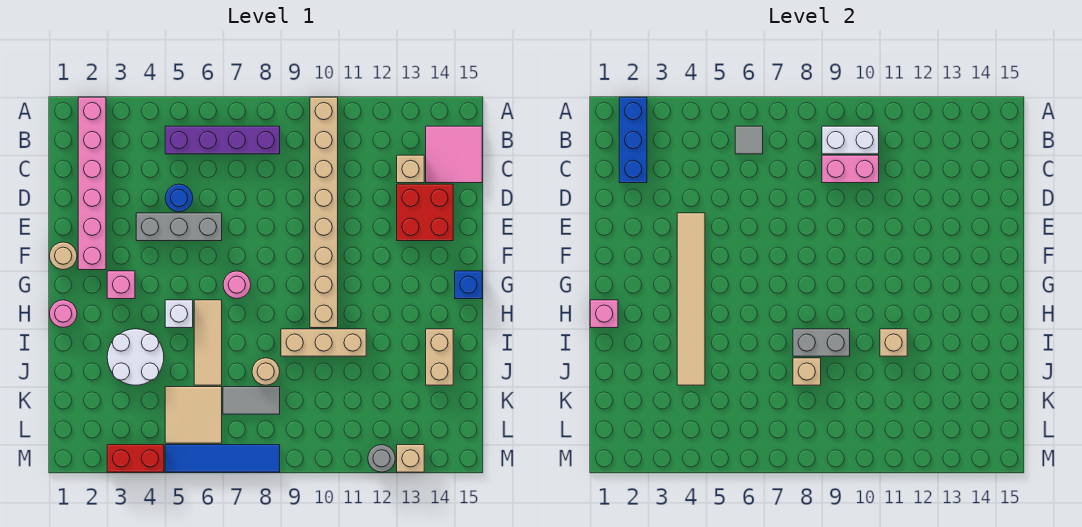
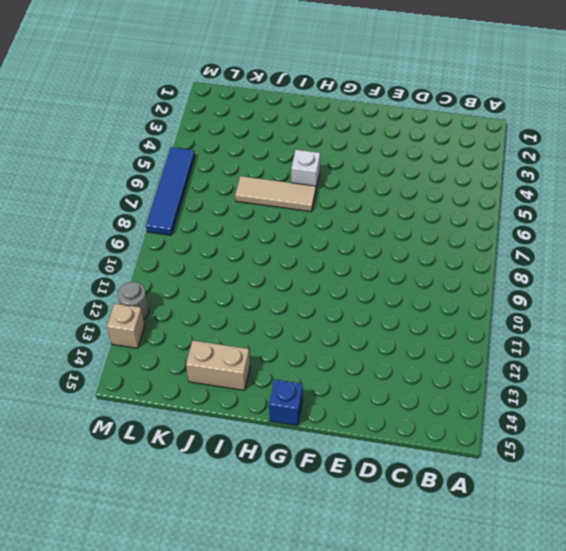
none -> pink 1x6 brick [78,97,106,270]
none -> tan 1x8 brick [310,97,338,328]
none -> purple 1x4 brick [165,126,280,154]
none -> pink 2x2 tile [426,126,482,183]

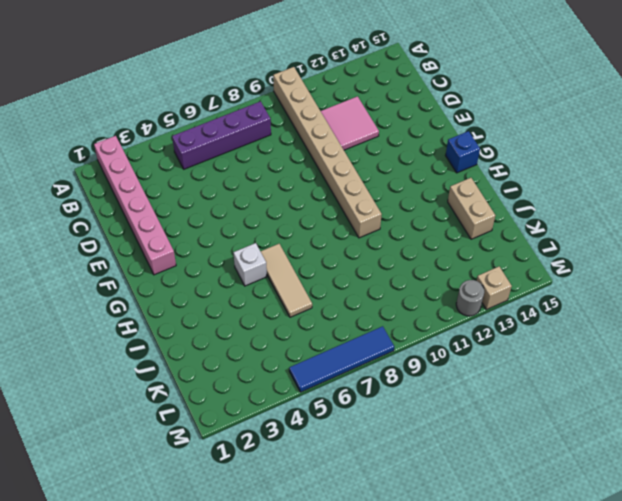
pink 2x2 tile [321,96,379,150] -> pink 2x2 tile moved to [426,126,482,183]
none -> tan 1x1 brick [397,155,424,183]
none -> blue 1x1 round brick [165,184,193,212]
none -> red 2x2 brick [397,184,453,241]
none -> grey 1x3 brick [136,213,222,241]

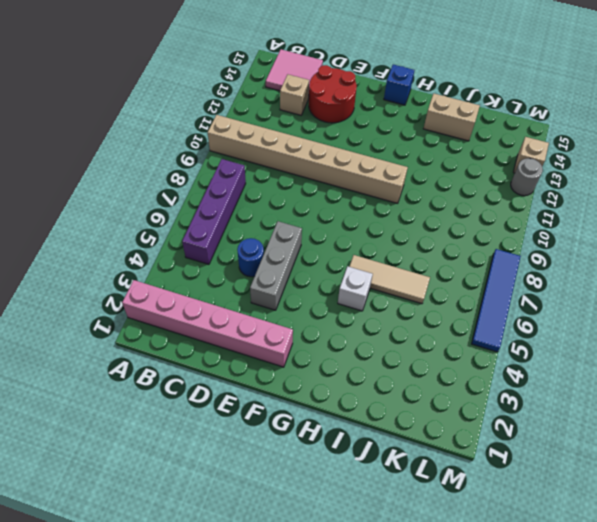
red 2x2 round brick [308,65,357,123] -> red 2x2 brick [397,184,453,241]
none -> tan 1x1 round brick [50,242,77,270]
none -> pink 1x1 brick [107,271,135,299]
none -> pink 1x1 round brick [223,271,251,299]
none -> pink 1x1 round brick [50,300,77,328]

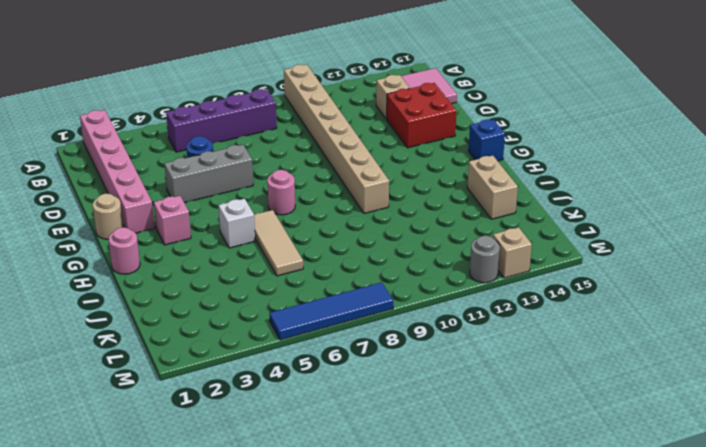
none -> white 2x2 round brick [107,329,164,385]
none -> tan 1x3 brick [281,329,366,356]
none -> tan 1x1 round brick [252,358,280,385]
none -> tan 2x2 tile [165,387,222,443]

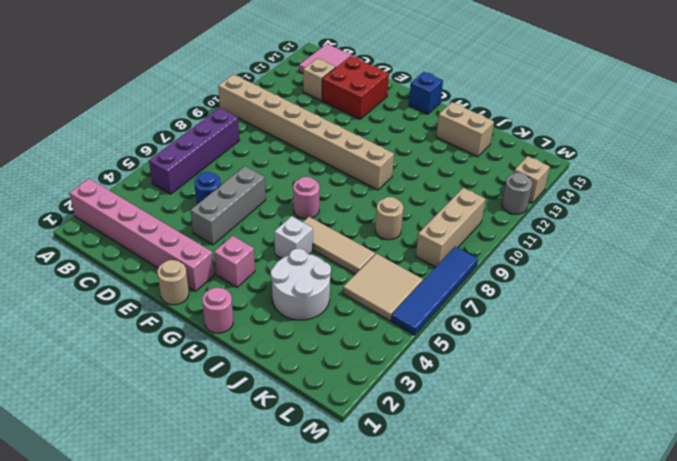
tan 1x3 brick [416,188,486,267] -> tan 1x3 brick moved to [281,329,366,356]
none -> grey 1x2 tile [223,387,280,414]
none -> red 1x2 brick [107,445,164,472]
none -> blue 1x3 brick [619,97,647,183]
none -> grey 1x1 tile [735,126,763,154]

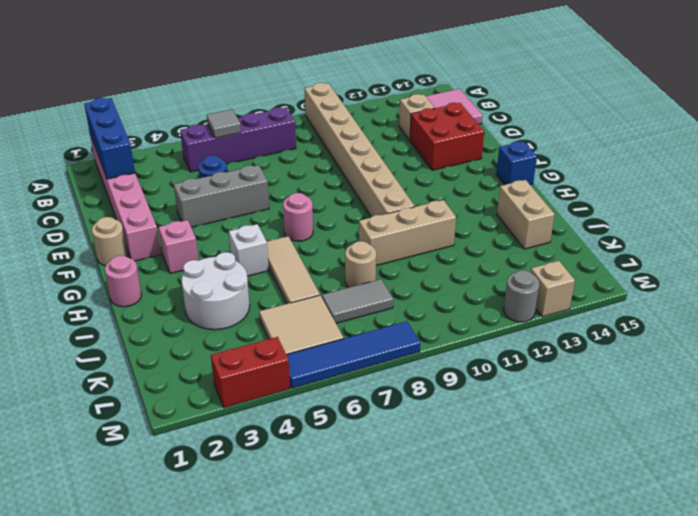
none -> white 1x2 brick [822,126,879,154]
none -> pink 1x2 brick [822,155,879,183]
none -> tan 1x6 tile [677,213,705,385]
none -> pink 1x1 brick [590,300,618,328]

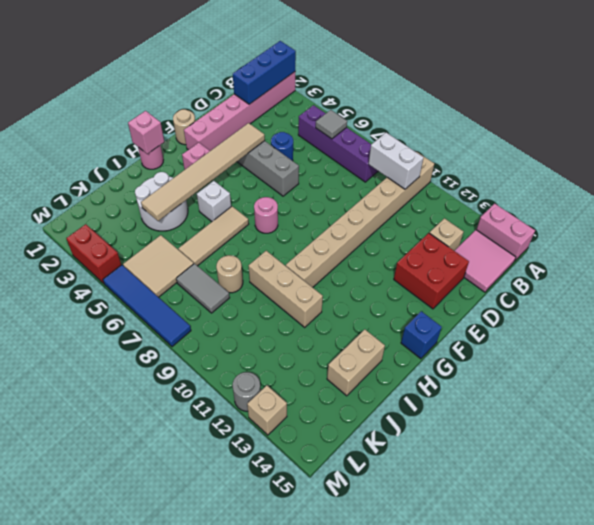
pink 1x2 brick [476,203,535,261] -> pink 1x2 brick moved to [822,155,879,183]
none -> grey 1x2 brick [793,329,850,356]
none -> tan 1x1 brick [880,329,907,356]
none -> tan 1x1 brick [793,358,821,385]

